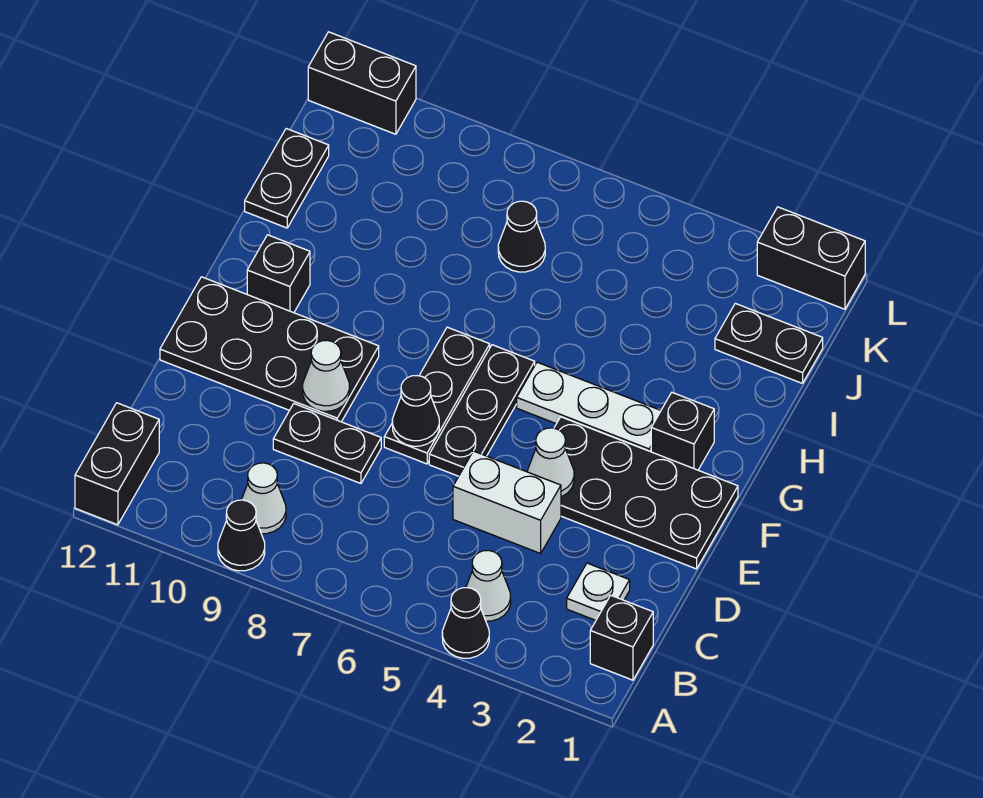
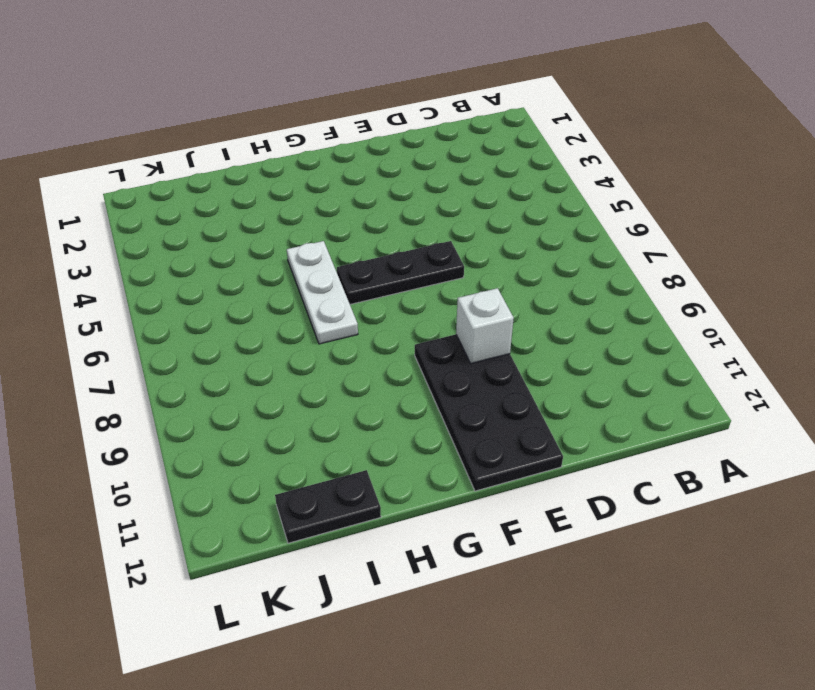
white 1x1 brick [456,288,514,363] -> white 1x1 cone [303,340,350,411]
white 1x3 plate [287,241,358,344] -> white 1x3 plate moved to [517,362,661,452]
none -> black 1x1 cone [442,588,489,658]
none -> black 1x1 cone [218,500,265,571]
none -> black 1x2 brick [75,403,159,525]

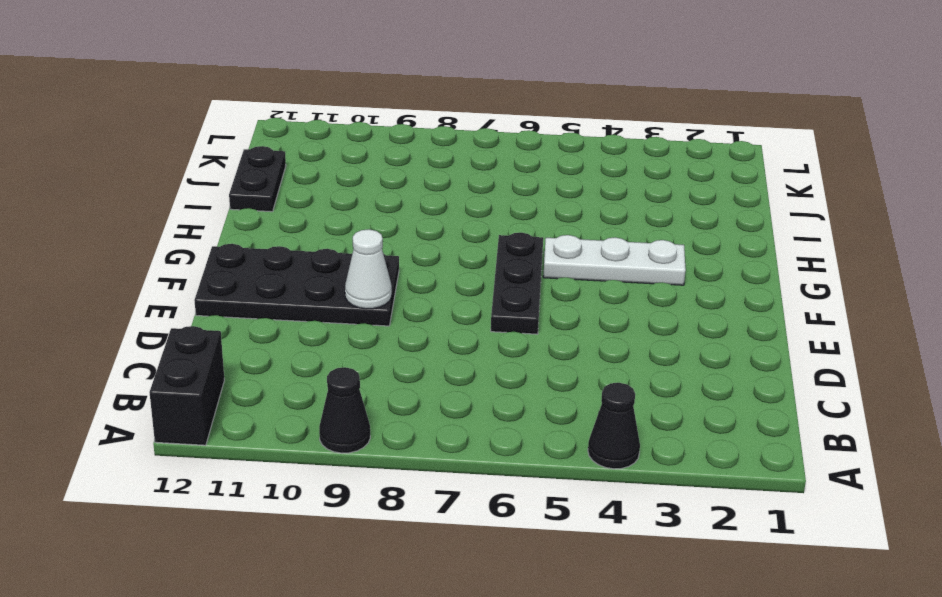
none -> black 1x1 brick [590,595,653,680]
none -> white 1x1 cone [466,550,511,621]
none -> white 1x1 cone [242,463,286,534]

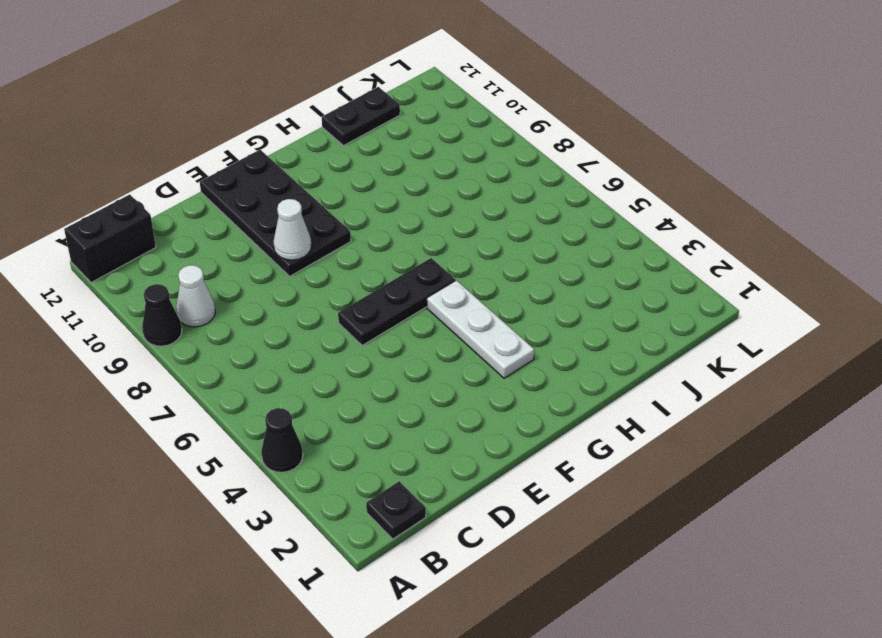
black 1x1 plate [366,481,426,539] -> black 1x1 brick [590,595,653,680]
none -> white 1x1 cone [466,550,511,621]
none -> white 1x1 plate [567,563,630,620]
none -> white 1x2 brick [453,451,561,553]

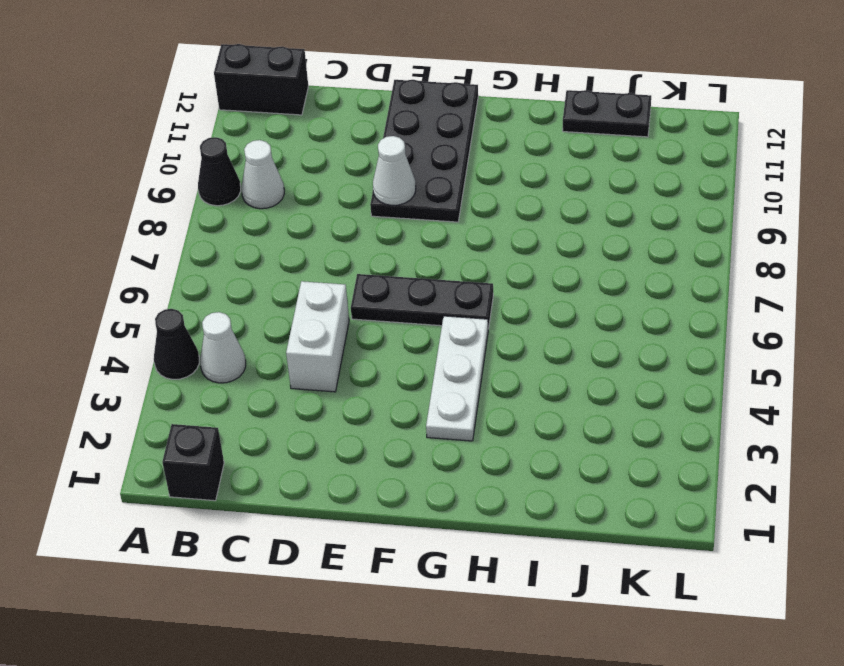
none -> white 1x1 plate [567,563,630,620]
none -> black 1x2 plate [273,404,381,483]
none -> black 2x4 plate [554,417,738,569]

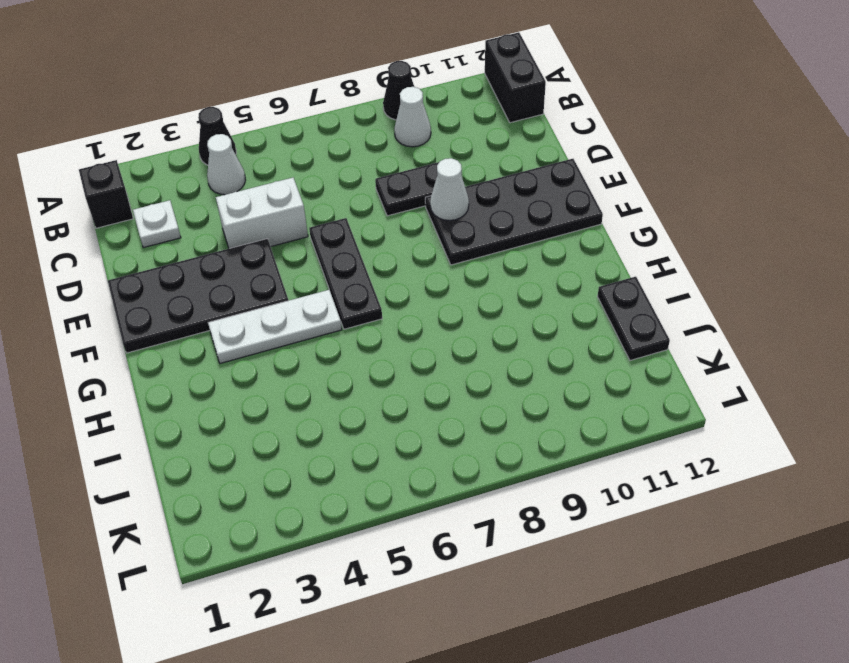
none -> black 1x3 plate [384,327,490,464]
none -> black 1x1 brick [651,393,714,470]
none -> black 1x1 brick [247,235,310,313]

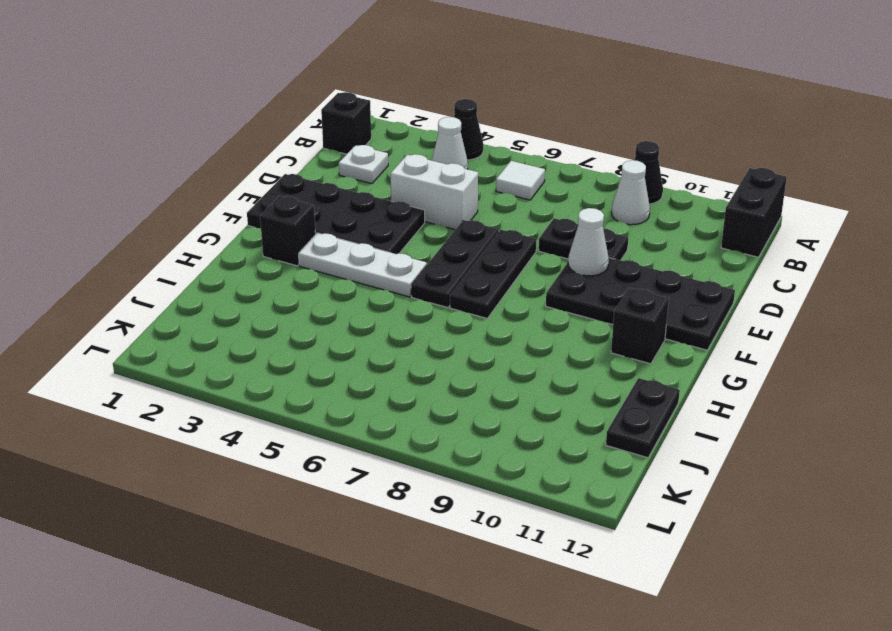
white 1x1 tile [496,161,545,200] -> none
none -> black 1x2 plate [715,303,823,383]
none -> black 1x1 cone [498,201,545,272]
none -> black 1x2 brick [757,207,865,309]

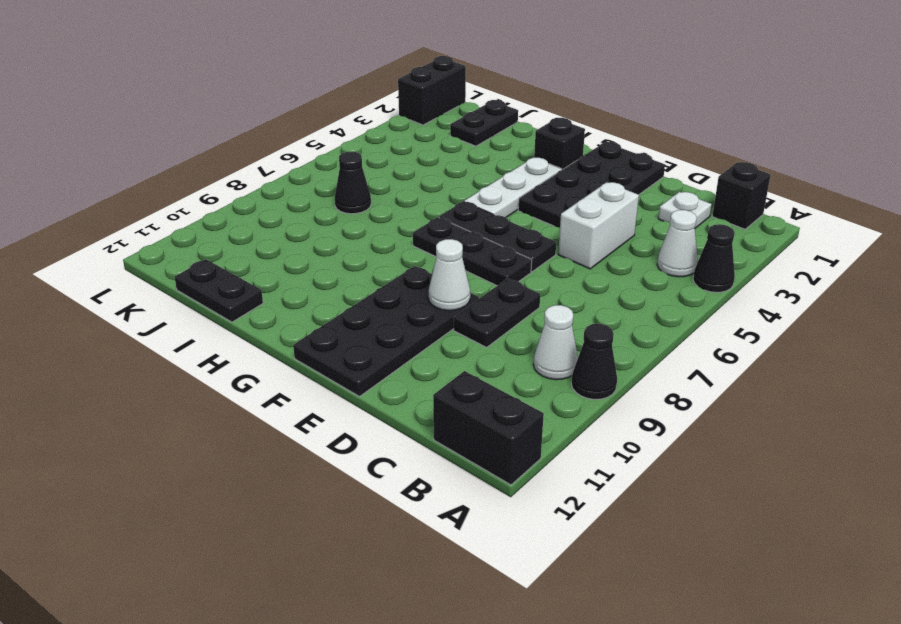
none -> black 1x1 brick [247,235,310,313]
none -> black 1x2 brick [308,32,416,134]
none -> white 1x1 cone [527,428,574,497]

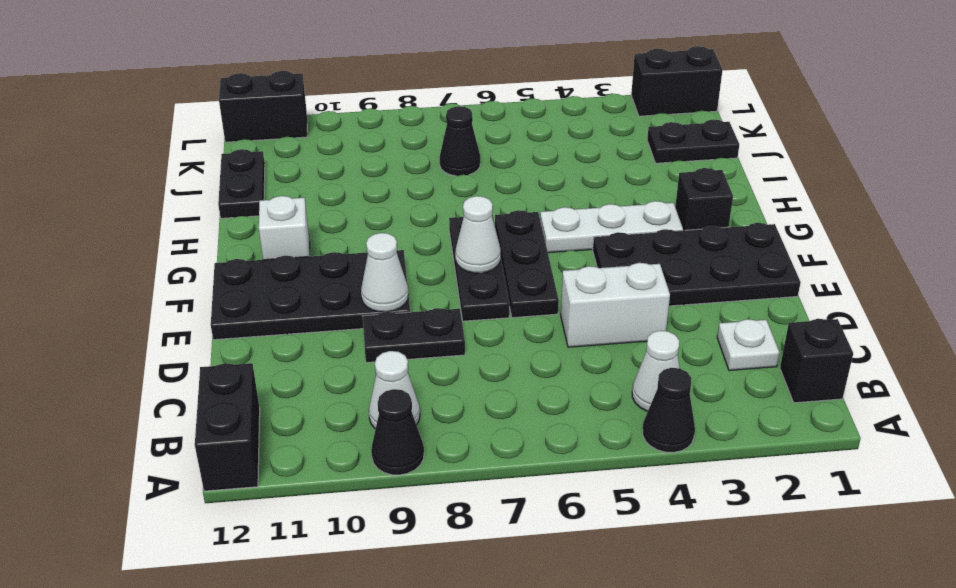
white 1x1 cone [455,196,501,273] -> white 1x1 cone moved to [527,428,574,497]
white 1x1 brick [259,196,310,260] -> black 1x1 brick [247,235,310,313]
none -> black 1x1 cone [392,376,439,446]

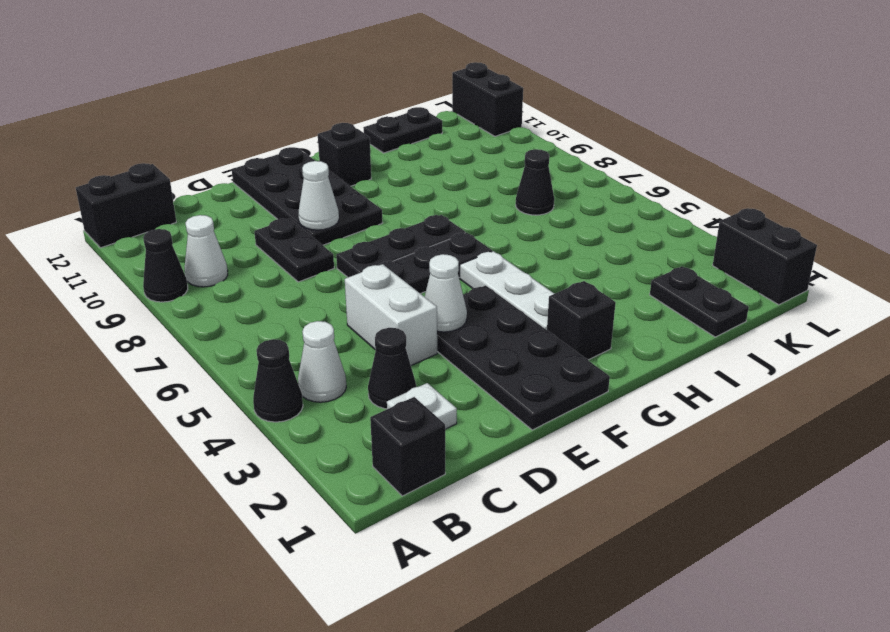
black 1x1 cone [368,328,416,409] -> black 1x1 cone moved to [392,376,439,446]

